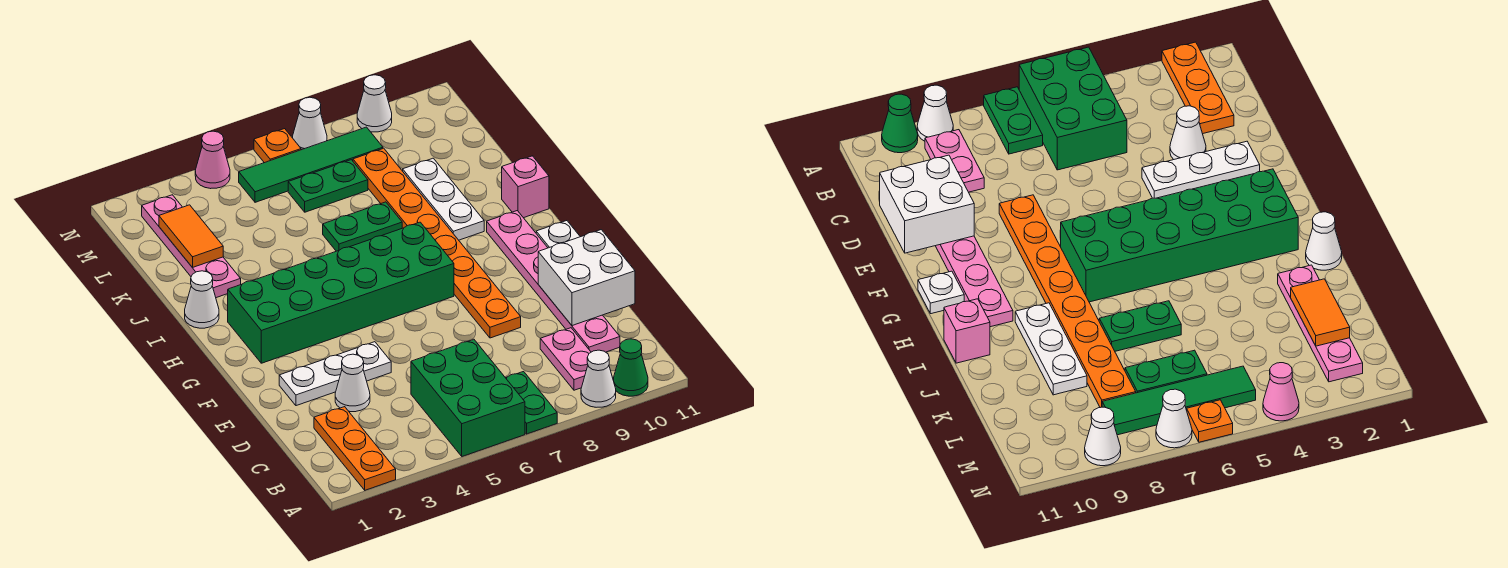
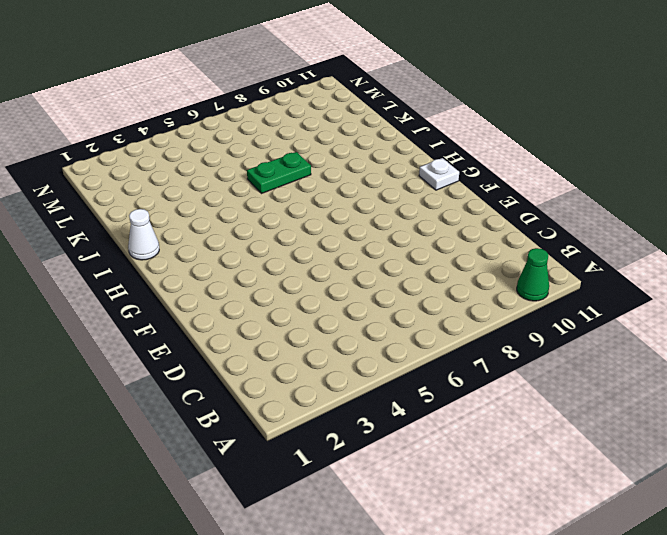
none -> orange 1x3 plate [314,407,396,490]
none -> green 2x3 brick [411,339,525,456]
none -> green 1x2 plate [506,372,557,434]

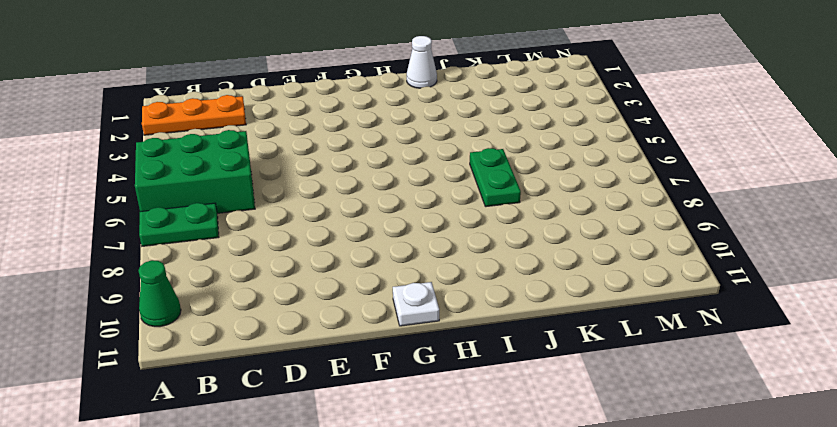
none -> white 1x1 cone [581,350,616,407]
none -> pink 1x2 plate [540,328,591,390]
none -> pink 1x6 plate [487,211,620,352]

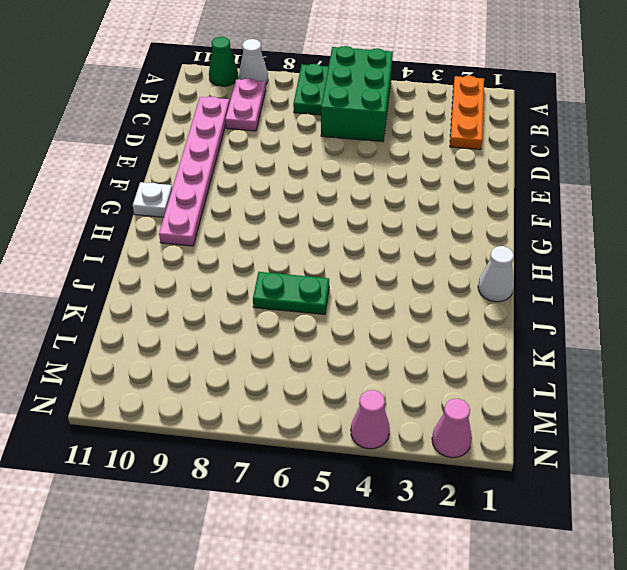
pink 1x1 cone [432,399,472,458] -> none
none -> white 1x1 cone [335,354,370,412]
none -> white 1x3 plate [279,342,391,406]
none -> orange 1x8 plate [353,148,521,338]

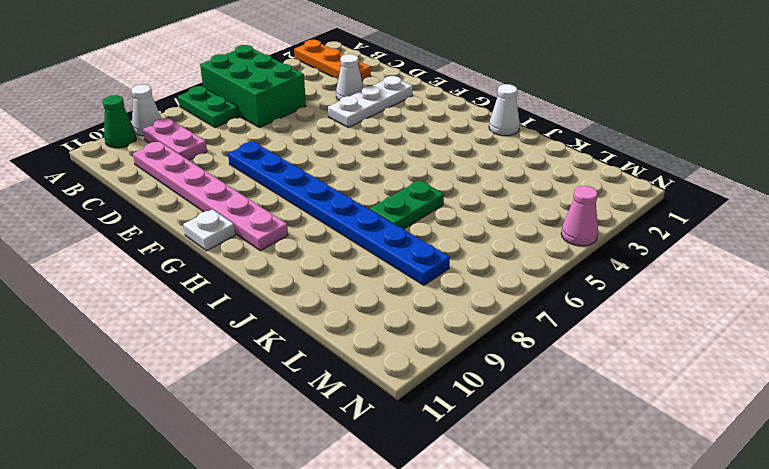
blue 1x8 plate [228,142,450,285] -> orange 1x8 plate [353,148,521,338]
none -> green 2x6 brick [228,222,454,363]
none -> white 1x3 plate [403,158,484,240]
none -> pink 1x1 brick [502,156,549,218]

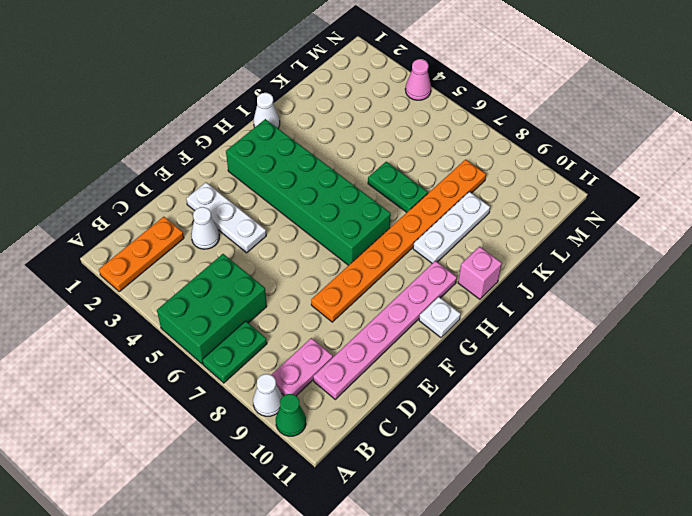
none -> pink 1x4 plate [142,195,241,298]
none -> green 1x2 plate [288,160,368,212]
none -> green 1x4 tile [239,127,383,202]

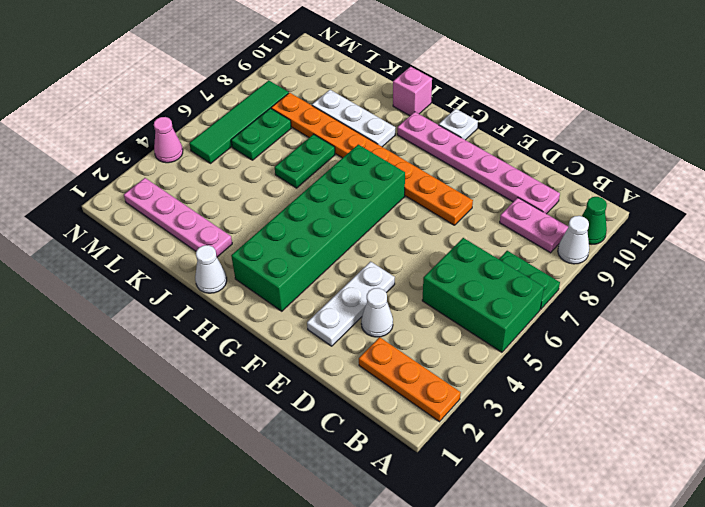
none -> orange 1x1 plate [254,129,301,163]
none -> white 1x1 cone [293,97,327,150]
none -> white 1x1 cone [357,75,392,132]

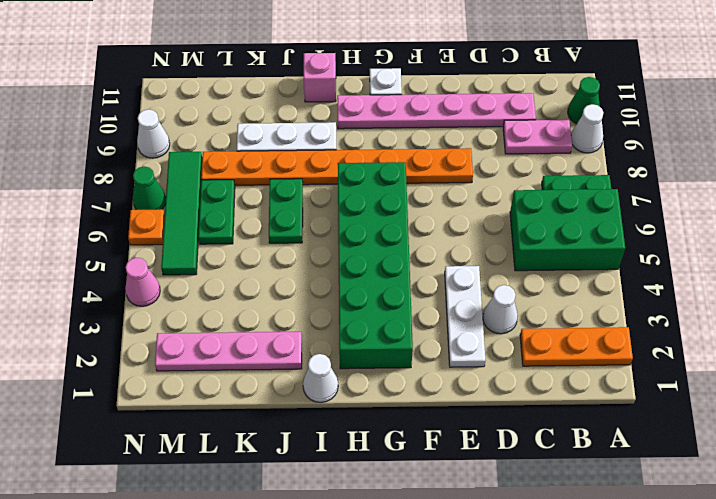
green 1x1 cone [133,166,166,210] -> white 1x1 cone [293,97,327,150]
none -> white 2x2 brick [538,230,635,326]
none -> orange 1x2 tile [159,205,223,268]

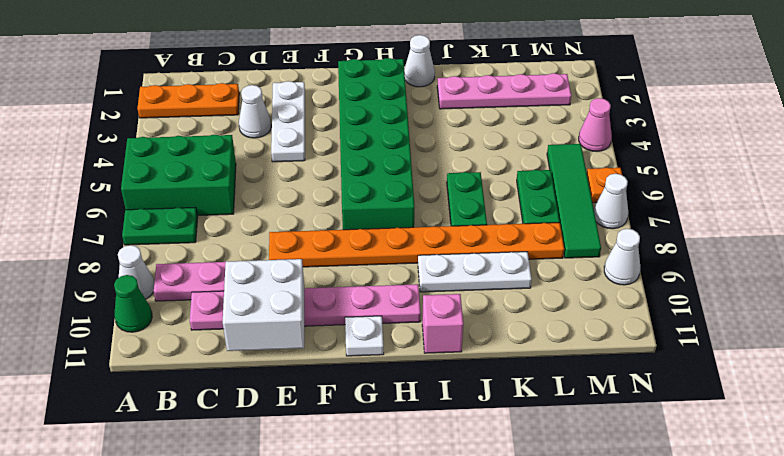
none -> orange 1x2 tile [159,205,223,268]

